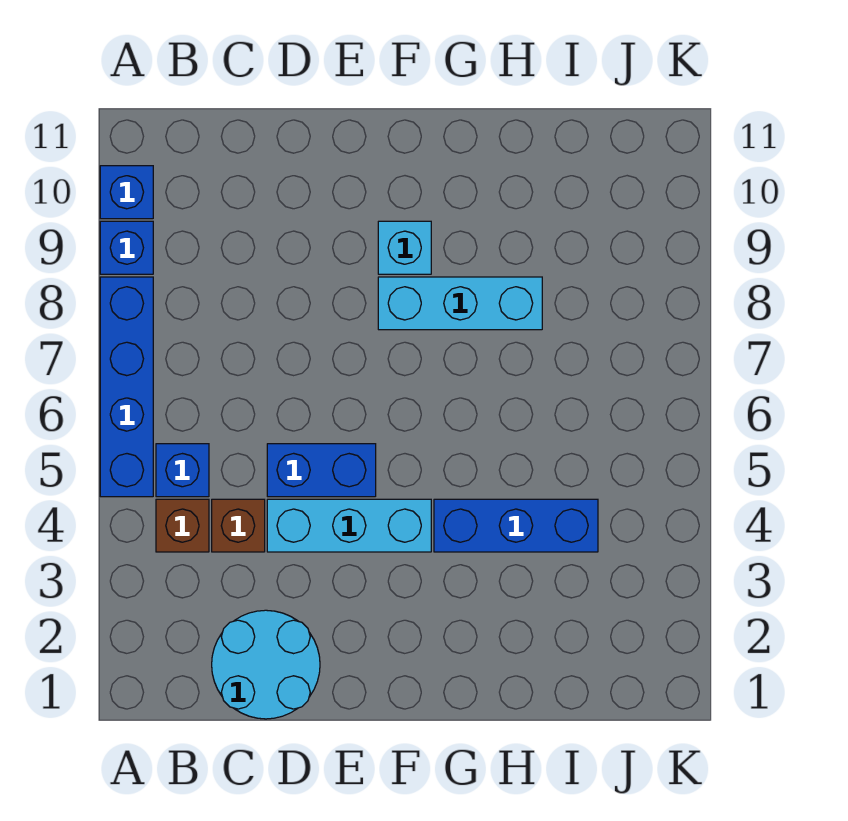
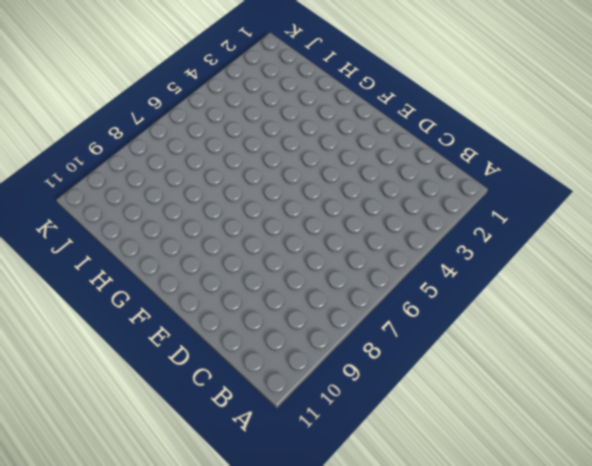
none -> blue 1x4 brick [100,277,153,497]
none -> blue 1x1 brick [100,221,153,274]
none -> blue 1x1 brick [100,166,153,219]

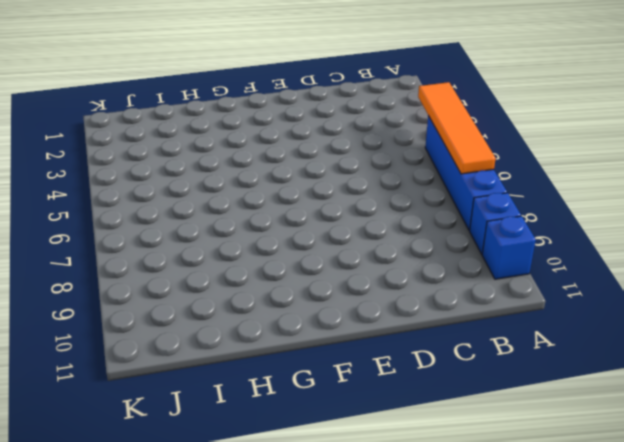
orange 1x4 tile [418,82,496,174] -> none
none -> brown 1x1 brick [156,499,209,552]
none -> blue 1x1 brick [156,444,209,497]
none -> cyan 2x2 round brick [212,610,320,719]

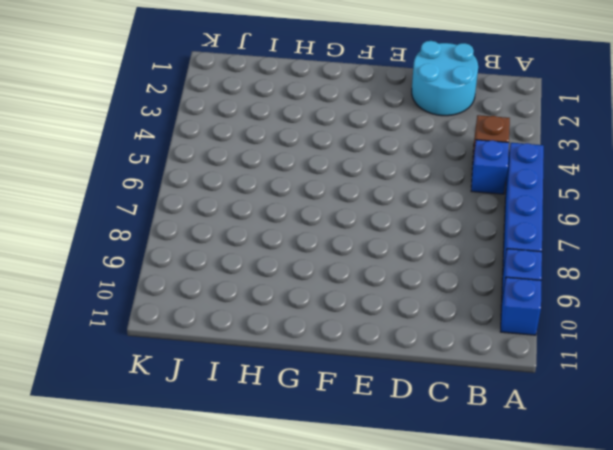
none -> brown 1x1 brick [212,499,265,552]
none -> cyan 1x3 brick [267,499,431,552]
none -> blue 1x2 brick [267,444,376,497]

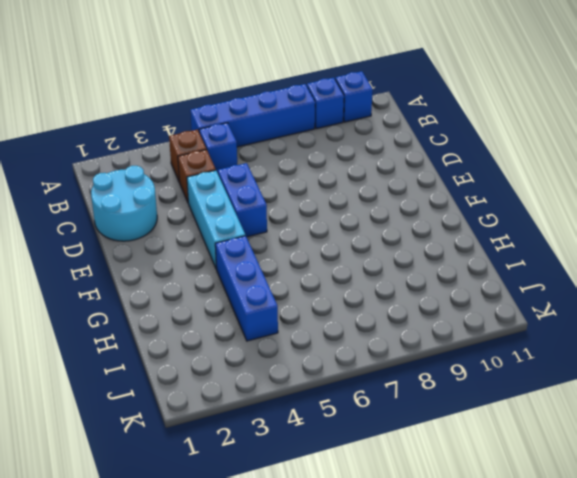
none -> cyan 1x3 brick [378,277,542,330]
none -> cyan 1x1 brick [378,221,431,274]

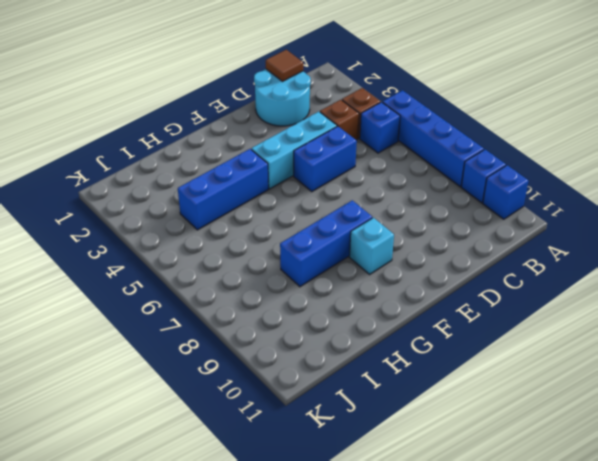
brown 1x1 tile [266,50,303,81] -> none
blue 1x3 brick [280,200,372,287] -> cyan 1x3 brick [378,277,542,330]

